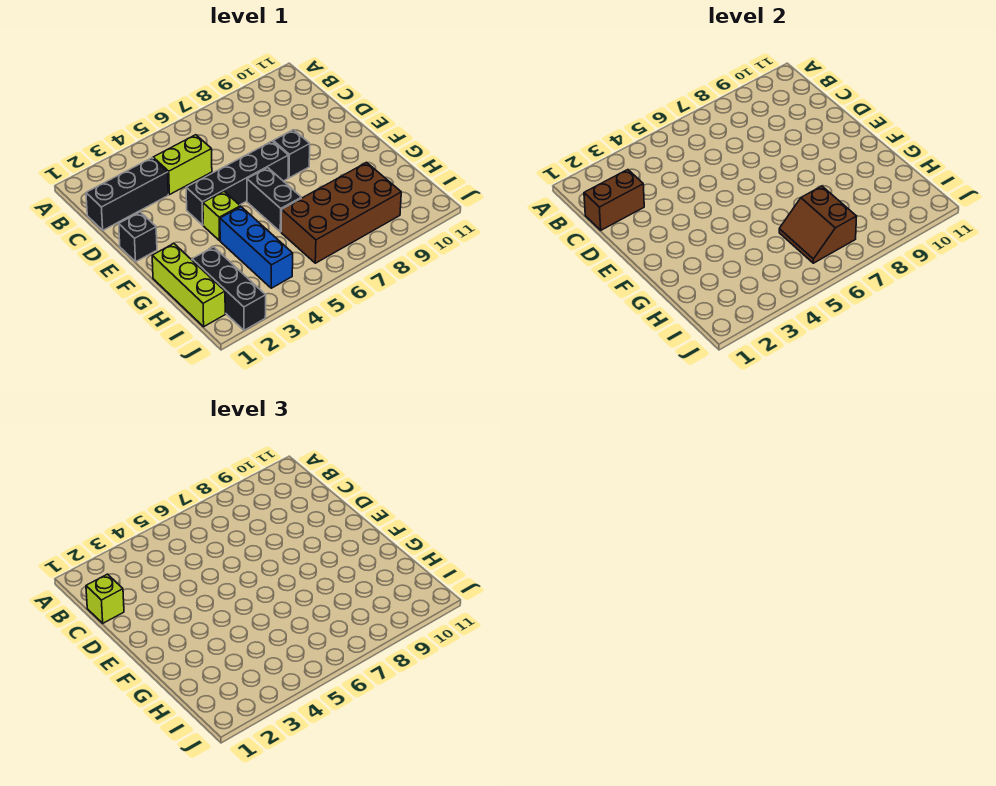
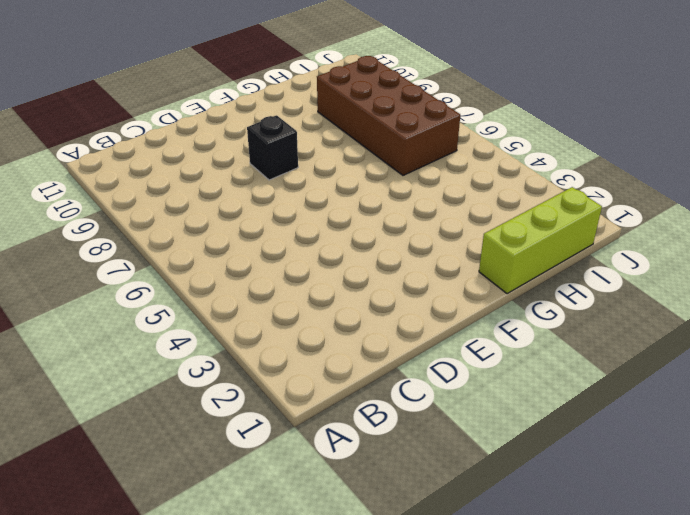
none -> black 1x3 brick [86,158,168,230]
none -> lime 1x2 brick [153,135,212,195]
none -> black 1x1 brick [119,212,157,262]

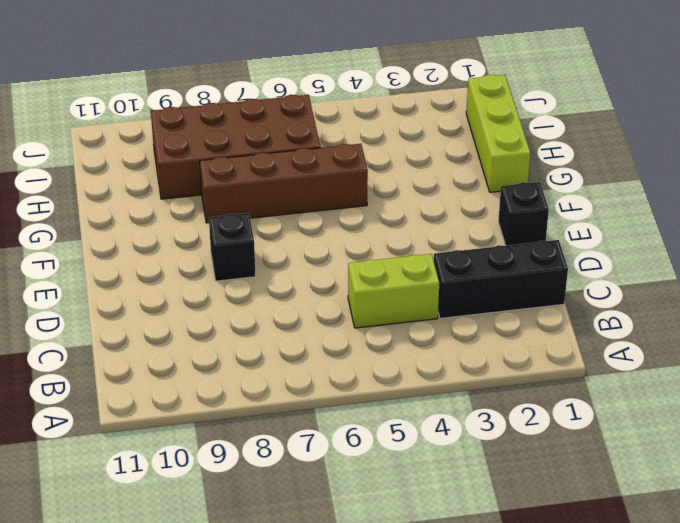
brown 1x4 brick [200,144,368,223] -> black 1x2 brick [247,168,301,232]
none -> black 1x4 brick [186,141,288,225]
none -> lime 1x1 brick [203,191,240,241]
none -> blue 1x3 brick [220,207,293,288]

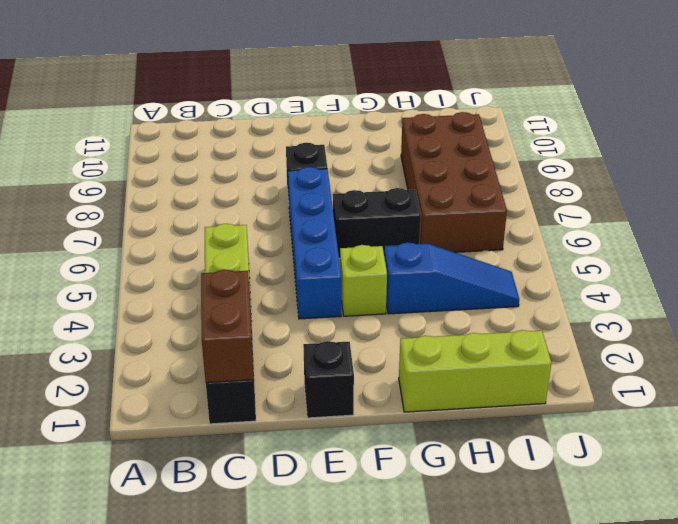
blue 1x4 brick [288,167,341,319] -> black 1x4 brick [186,141,288,225]
blue 1x3 slope [384,242,519,314] -> blue 1x3 brick [220,207,293,288]
none -> black 1x3 brick [192,247,266,330]
none -> brown 2x2 slope [779,186,857,263]
none -> lime 1x1 brick [86,574,124,623]

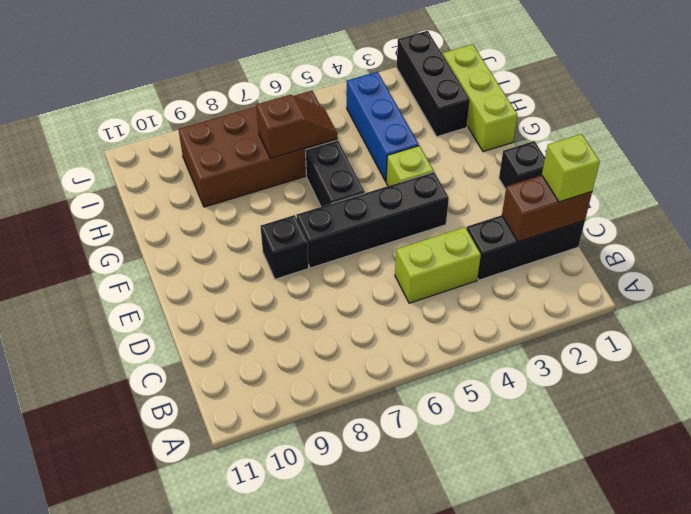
brown 1x2 slope [256,95,337,159] -> brown 2x2 slope [779,186,857,263]

